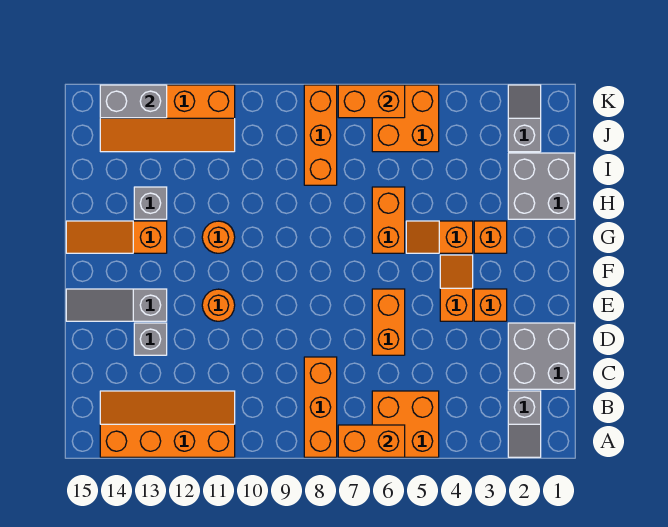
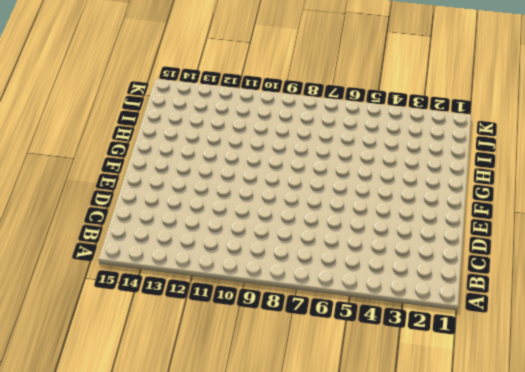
none -> grey 1x2 slope [508,391,541,457]
none -> orange 2x2 brick [372,391,439,457]
none -> orange 1x3 brick [304,357,337,457]

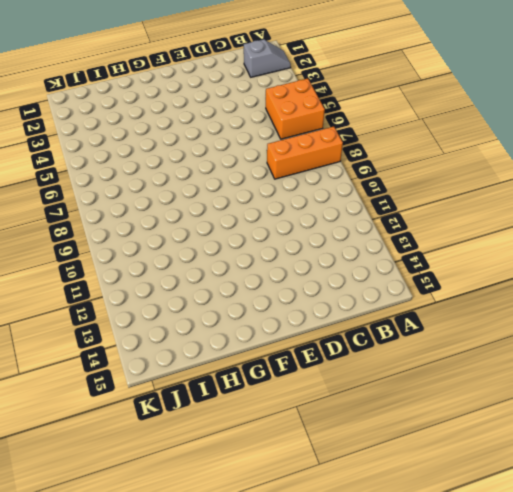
none -> orange 2x4 slope [100,391,235,457]
none -> grey 2x2 brick [508,323,575,389]
none -> orange 1x2 brick [372,289,405,355]

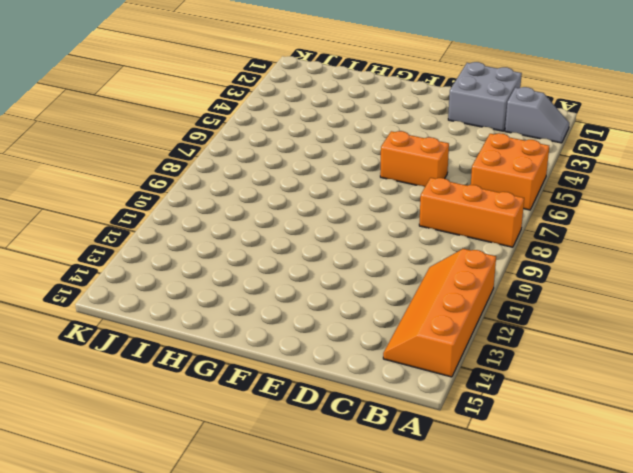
none -> grey 1x1 brick [134,323,167,355]
none -> orange 1x1 brick [474,289,507,321]
none -> orange 1x2 slope [440,255,473,321]

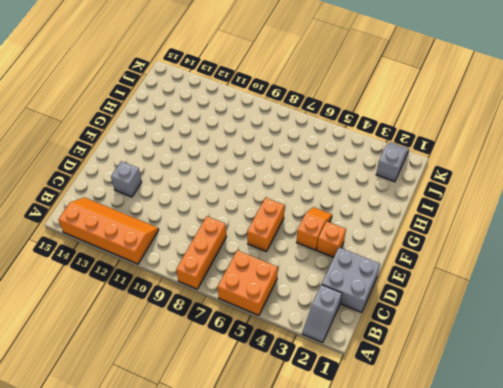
none -> orange 1x1 round brick [202,289,235,321]
none -> grey 1x3 slope [66,289,167,321]
none -> orange 1x1 brick [474,221,507,253]

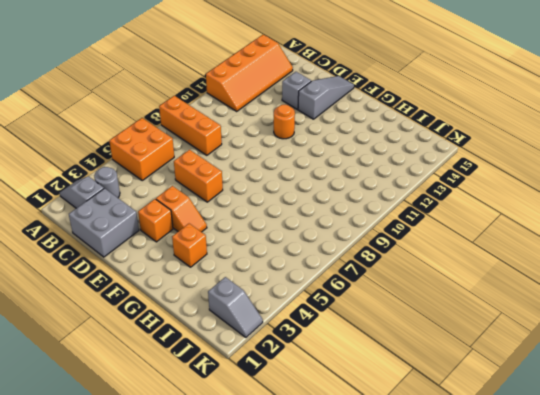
grey 1x1 round brick [94,167,120,198] -> none
none -> orange 1x2 slope [406,221,473,253]
none -> orange 1x2 brick [372,187,405,253]
none -> orange 1x1 round brick [202,221,235,253]

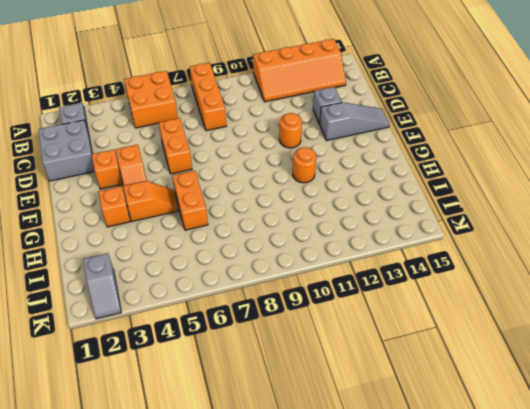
none -> orange 1x3 slope [66,221,167,253]
none -> grey 2x2 brick [508,153,575,219]
none -> grey 1x1 brick [134,187,167,219]

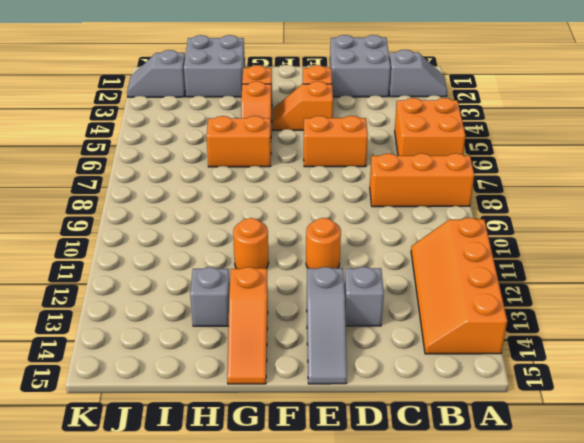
none -> orange 1x3 brick [304,85,337,185]
none -> orange 2x2 brick [372,85,439,152]
none -> orange 2x4 slope [100,85,235,152]

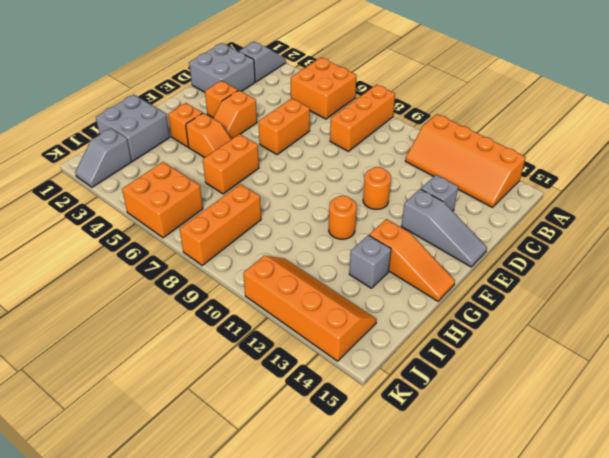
none -> orange 1x2 brick [338,425,405,457]
none -> orange 1x2 brick [338,85,405,118]
none -> grey 1x2 brick [100,85,167,118]

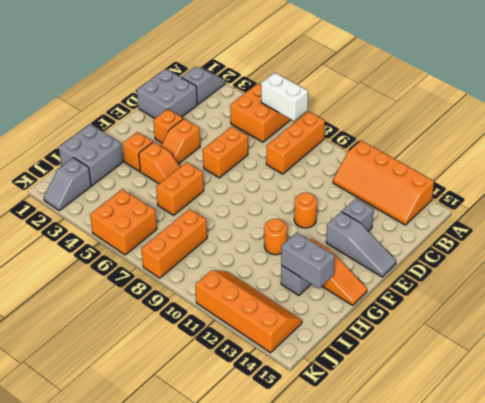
white 1x2 brick [261,73,308,121] -> orange 1x2 brick [338,425,405,457]
grey 1x2 brick [281,232,335,289] -> grey 1x2 brick moved to [100,85,167,118]
none -> orange 1x2 brick [338,85,405,118]

